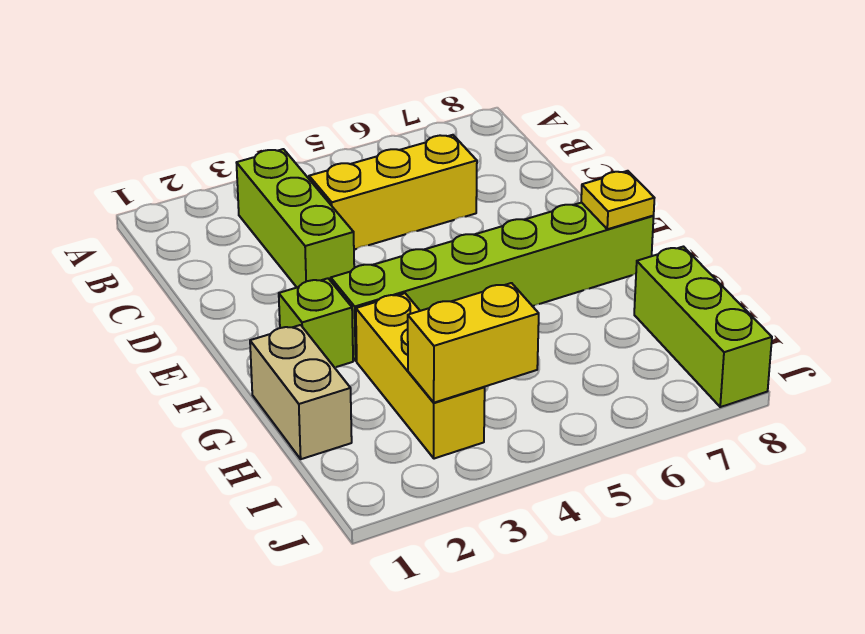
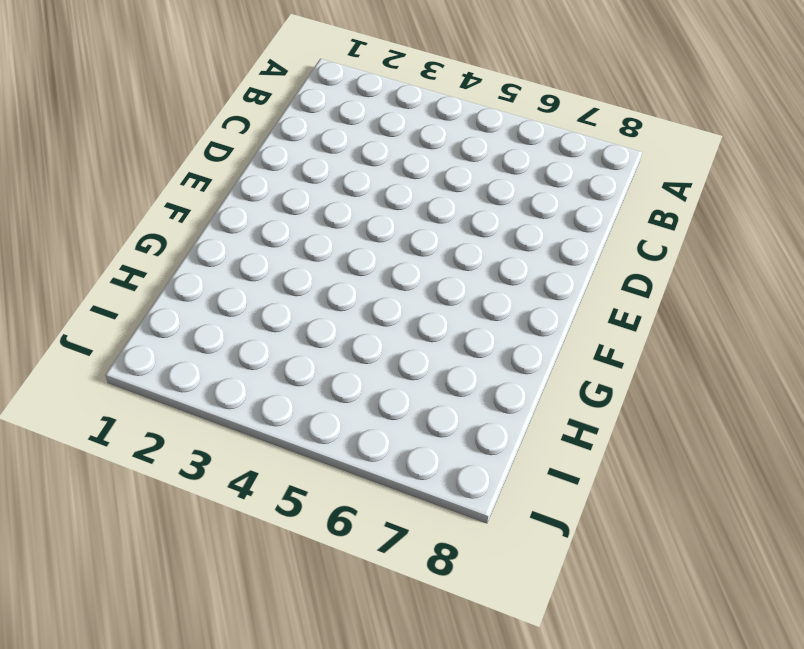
none -> lime 1x3 brick [237,149,354,287]
none -> yellow 1x3 brick [309,135,477,249]

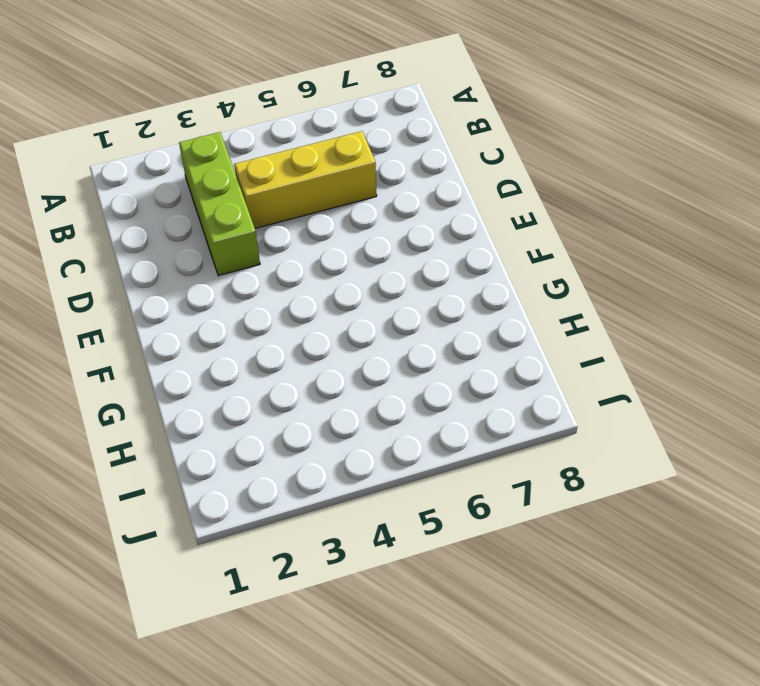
none -> lime 1x1 brick [279,278,353,367]
none -> lime 1x6 brick [331,203,654,361]

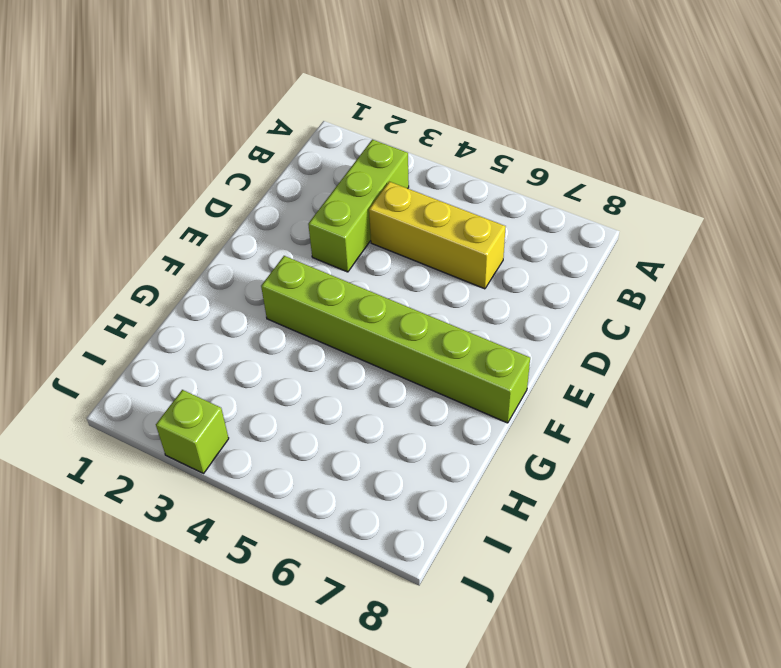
lime 1x1 brick [156,390,229,473] -> lime 1x1 brick moved to [279,278,353,367]
none -> tan 1x2 brick [250,325,352,459]
none -> yellow 1x3 brick [356,293,485,459]

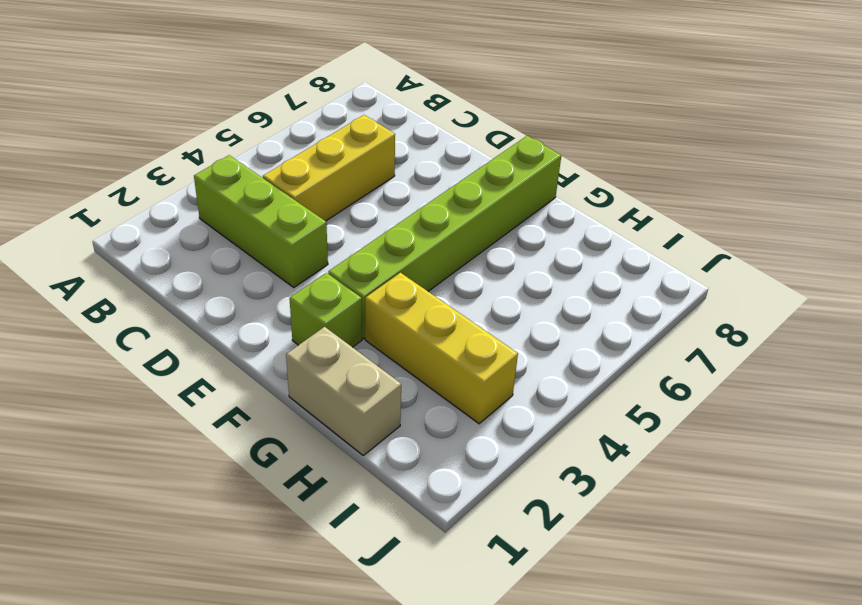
none -> lime 1x3 brick [634,247,772,407]
none -> yellow 1x1 plate [581,171,654,229]

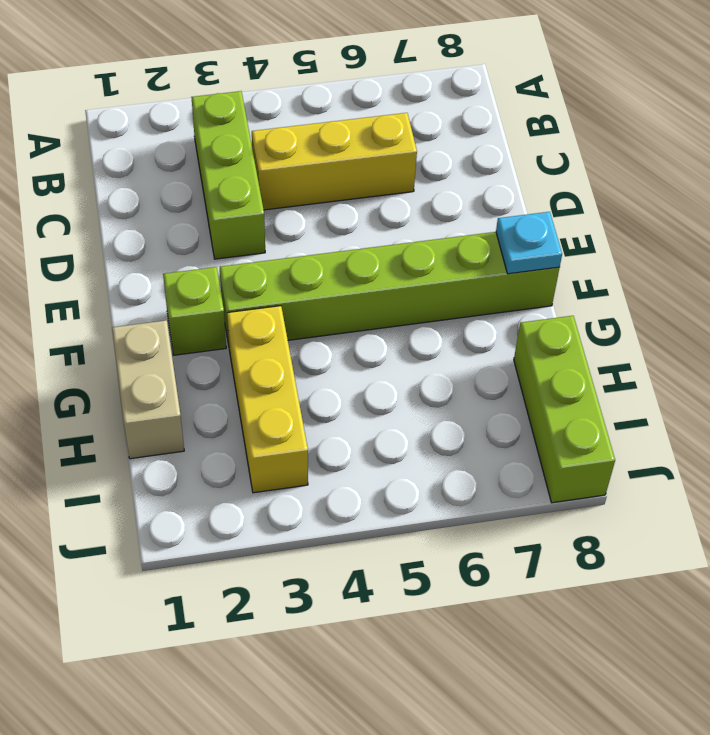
cyan 1x1 plate [496,212,562,274] -> yellow 1x1 plate [581,171,654,229]
none -> yellow 1x2 brick [408,283,539,403]

